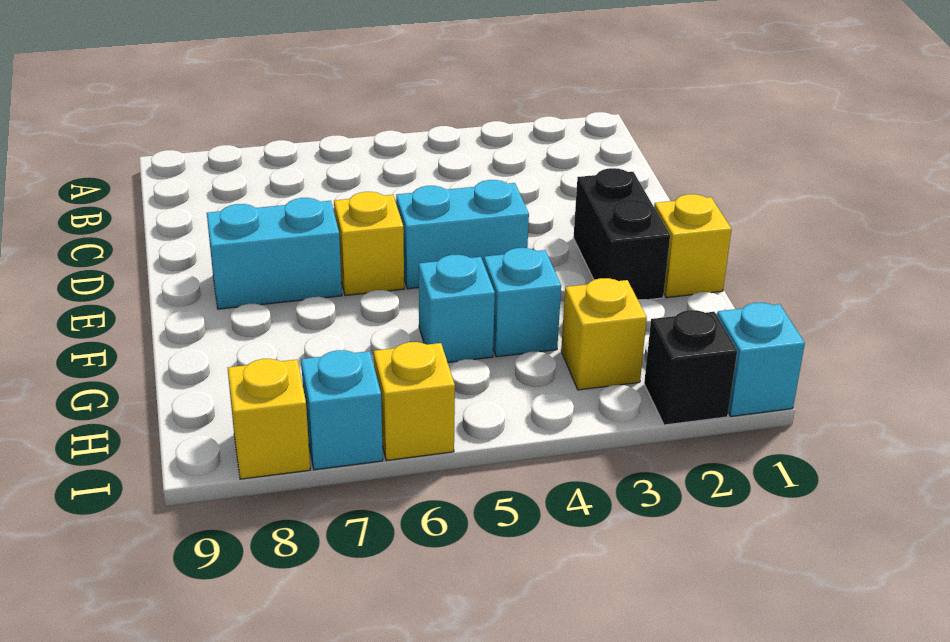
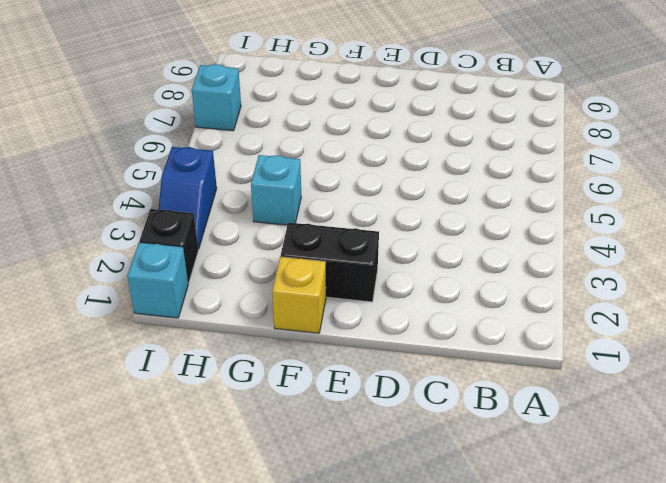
blue 1x2 slope [159,147,217,249] -> none
none -> cyan 1x2 brick [396,180,529,289]
none -> yellow 1x1 brick [334,192,404,296]
none -> cyan 1x2 brick [207,198,342,309]

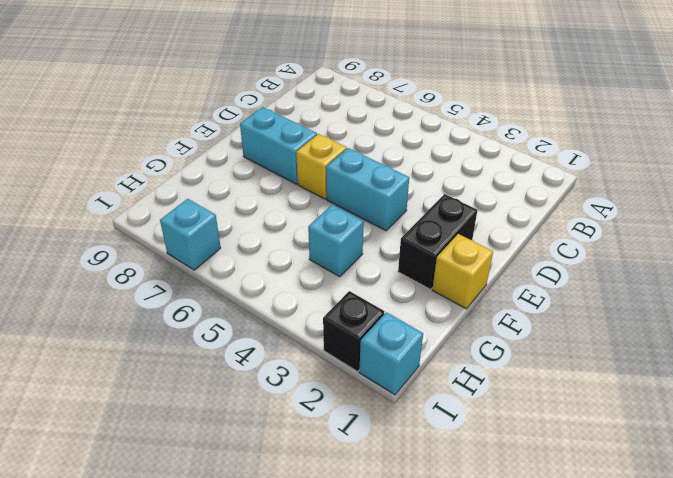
none -> cyan 1x1 brick [419,255,495,362]
none -> yellow 1x1 brick [561,278,647,390]
none -> yellow 1x1 brick [374,342,455,461]

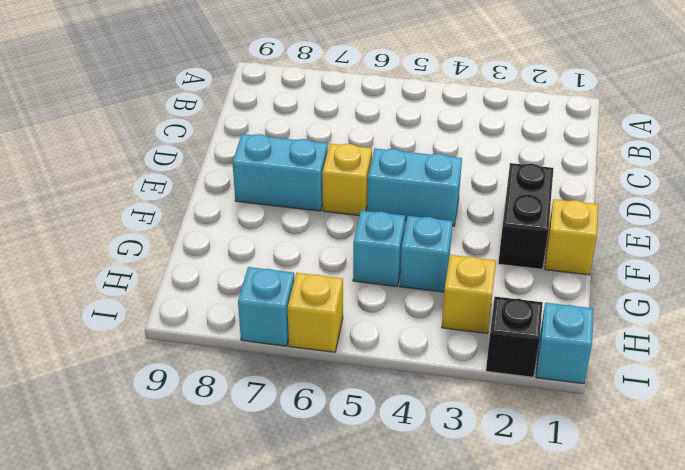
none -> yellow 1x1 brick [228,359,310,479]

